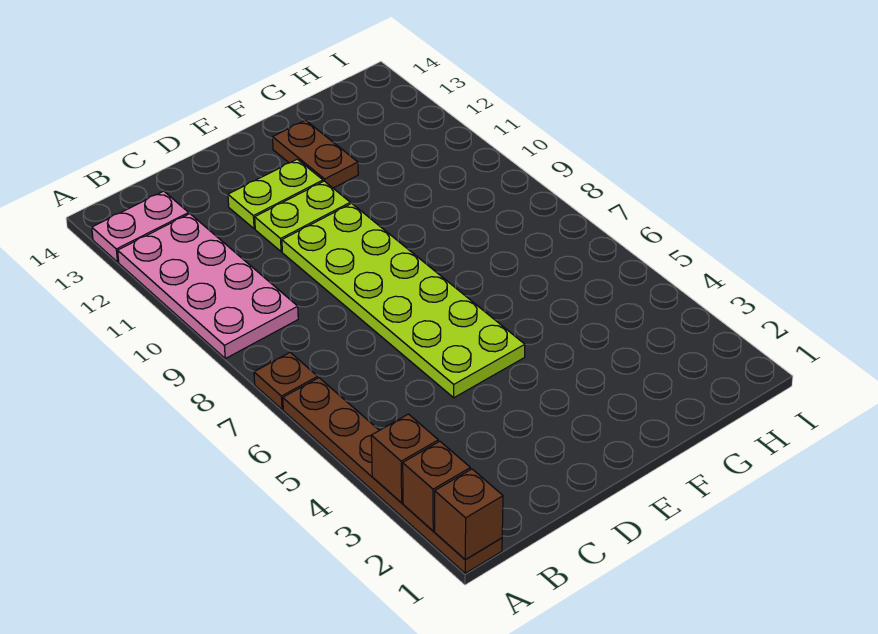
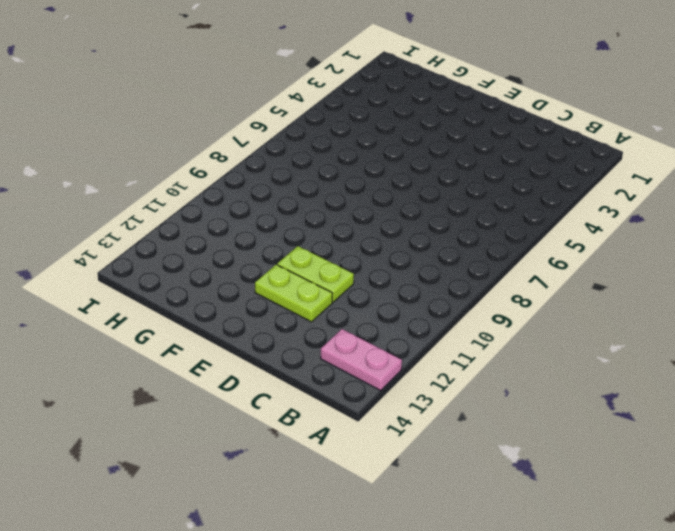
none -> brown 1x6 plate [283,378,502,573]
none -> brown 1x1 plate [254,353,318,409]

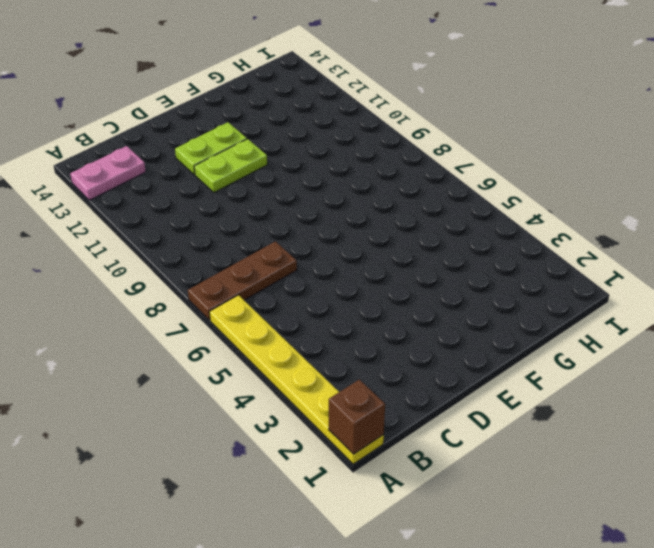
yellow 1x6 plate [209,295,384,464] -> brown 1x6 plate [283,378,502,573]
brown 1x3 plate [188,241,297,320] -> brown 1x1 plate [254,353,318,409]
none -> pink 2x4 plate [118,214,298,359]
none -> lime 2x6 plate [282,203,525,398]

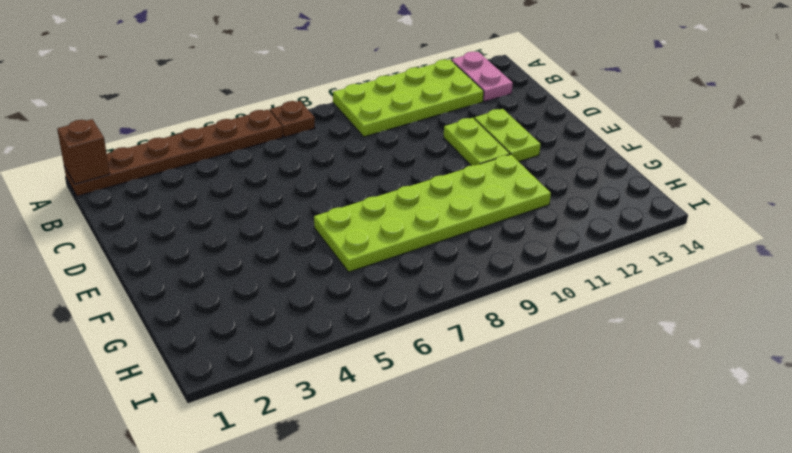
lime 2x4 plate [333,59,484,137] -> pink 2x4 plate [118,214,298,359]
lime 2x6 plate [314,154,551,272] -> lime 2x6 plate moved to [282,203,525,398]
none -> brown 1x2 plate [273,120,358,188]
none -> brown 1x1 brick [403,441,470,531]

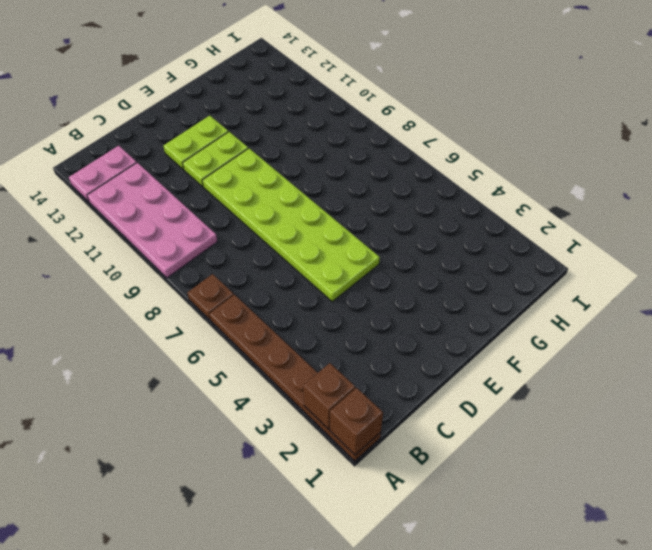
none -> brown 1x2 plate [273,120,358,188]
none -> brown 1x1 brick [371,414,438,503]

